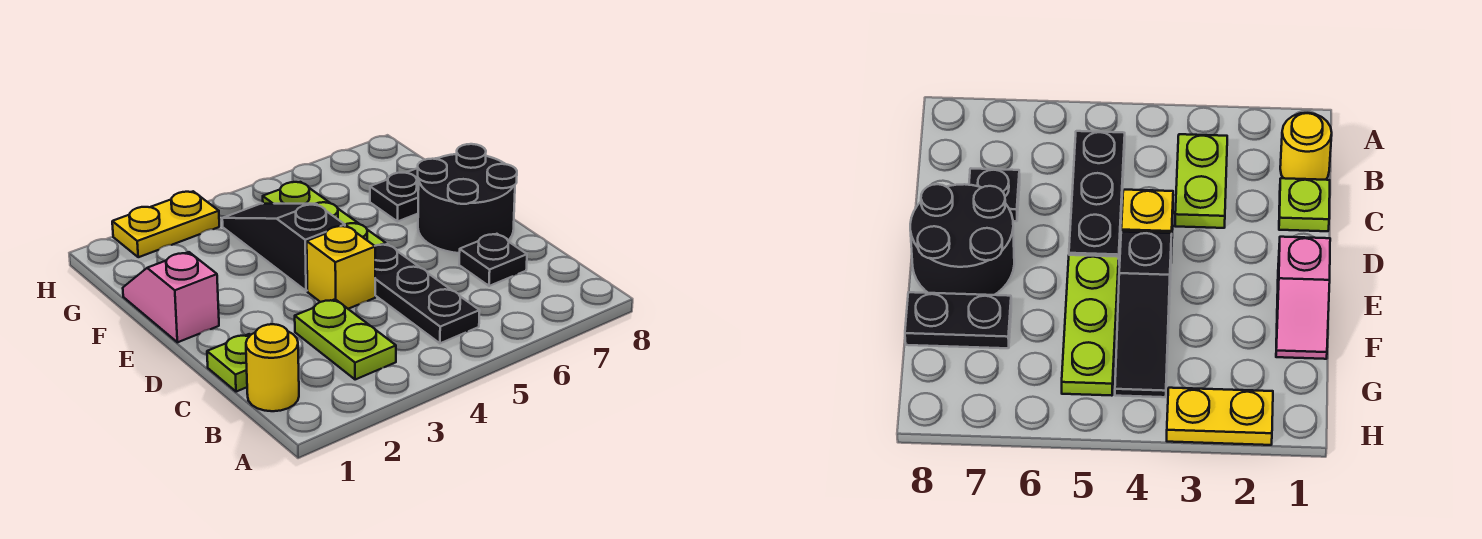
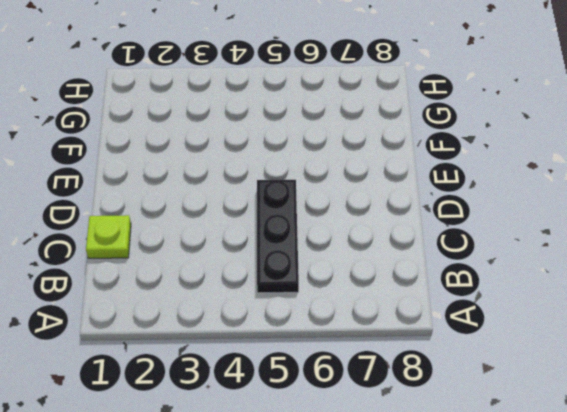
none -> yellow 1x1 round brick [246,324,299,411]
none -> lime 1x2 plate [295,299,396,380]
none -> black 1x1 plate [459,234,527,286]

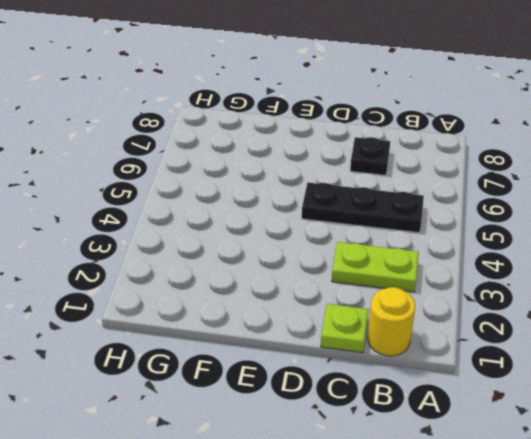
none -> yellow 1x1 brick [307,226,375,309]
none -> black 2x2 round brick [418,144,517,253]
none -> pink 1x2 slope [123,252,219,342]

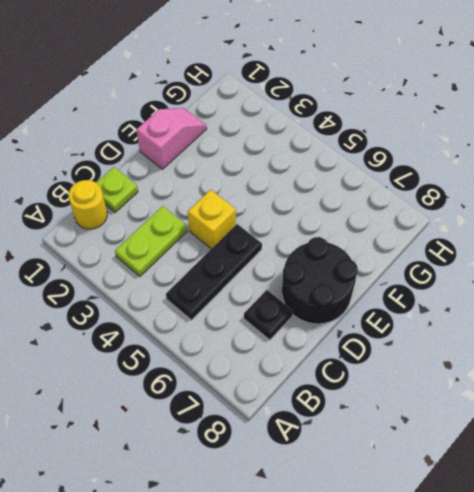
none -> black 1x3 slope [222,204,345,291]
none -> lime 1x3 plate [263,182,386,246]
none -> black 1x2 plate [370,158,437,222]

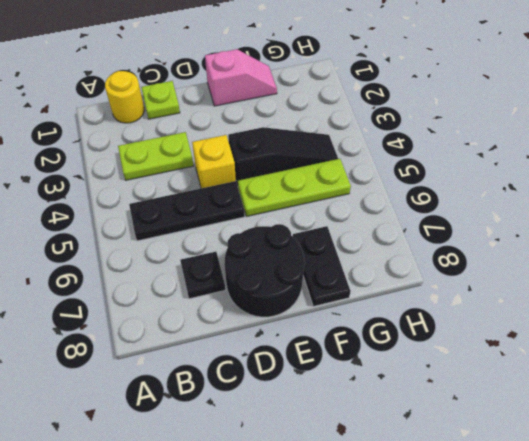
none -> yellow 1x2 plate [112,191,219,257]

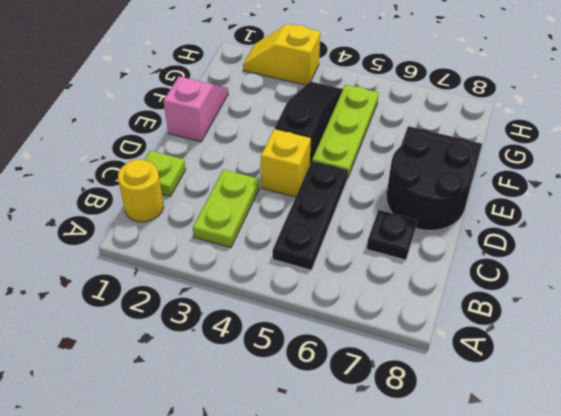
yellow 1x2 slope [243,24,320,85] -> yellow 1x2 plate [112,191,219,257]

